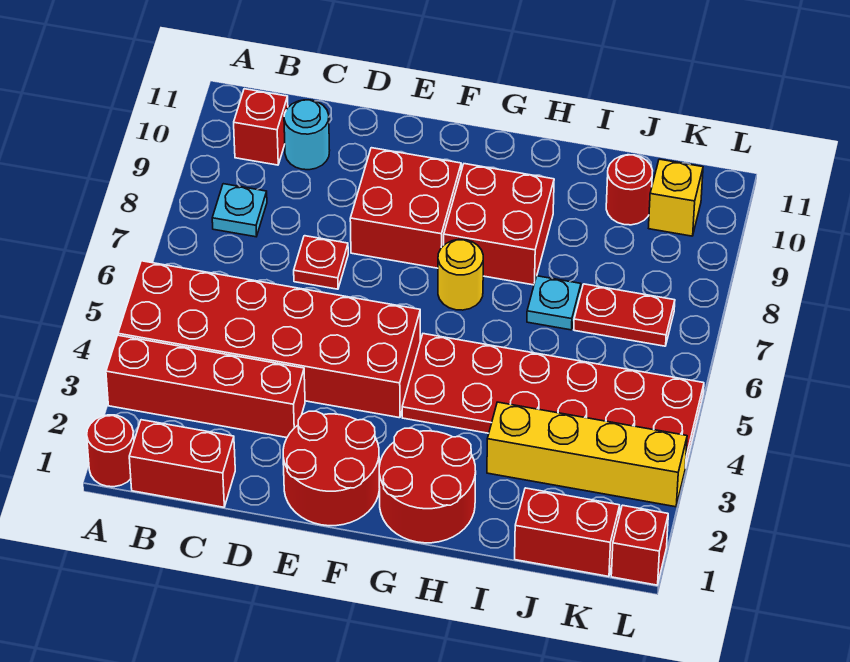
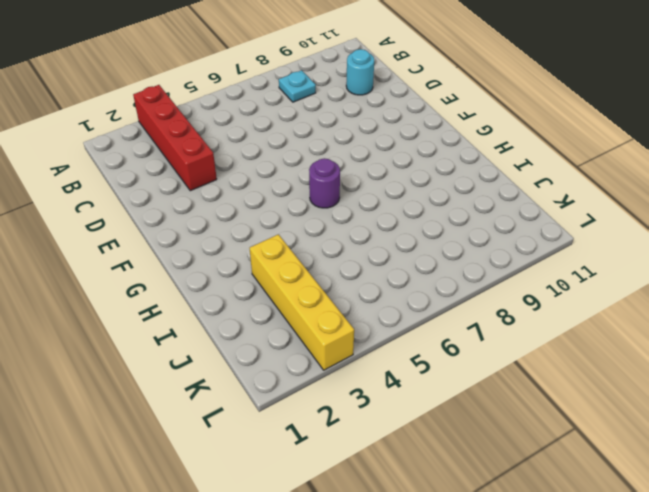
purple 1x1 round brick [309,158,340,208] -> none
none -> red 1x1 round brick [87,415,134,487]
none -> red 2x6 brick [118,261,420,418]
none -> red 1x2 brick [129,420,235,507]

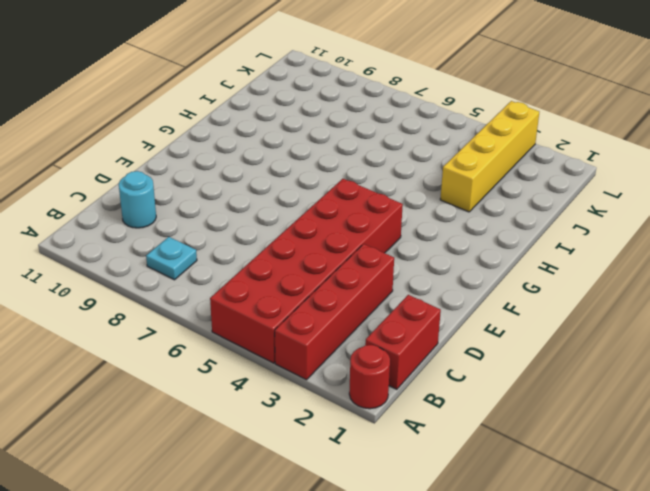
none -> red 1x1 brick [234,89,288,165]
none -> red 1x1 plate [294,236,348,289]
none -> red 2x2 round brick [283,411,380,526]

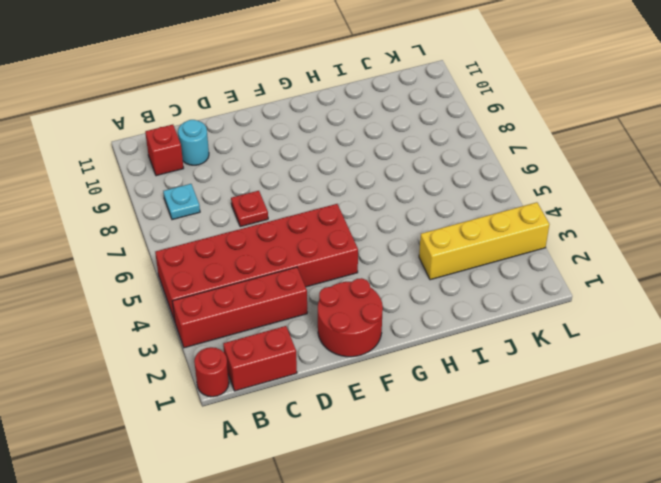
none -> red 2x2 brick [350,148,461,268]
none -> red 2x2 round brick [379,428,476,543]
none -> red 2x6 plate [402,334,704,468]

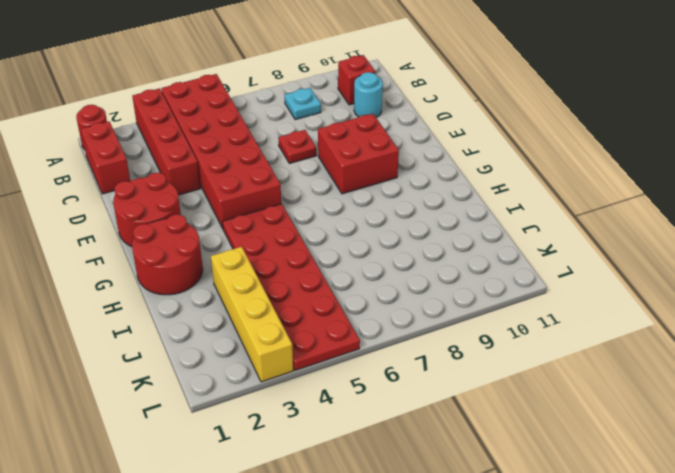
none -> yellow 1x1 round brick [438,239,483,310]
none -> red 2x2 brick [444,164,554,285]
none -> cyan 1x1 plate [527,276,581,330]

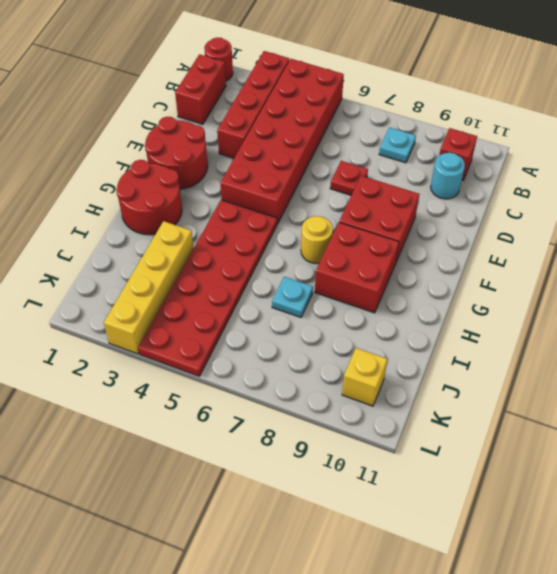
none -> red 1x2 brick [515,488,620,577]
none -> red 1x2 plate [574,284,675,346]
none -> red 1x1 round brick [606,155,653,225]

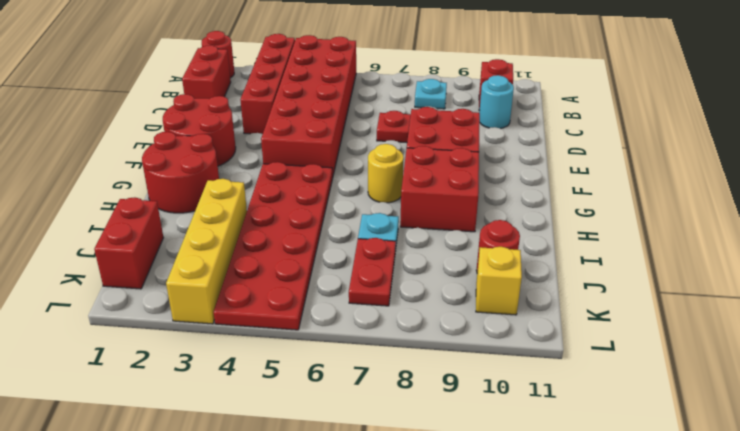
none -> red 1x1 brick [611,505,668,585]

